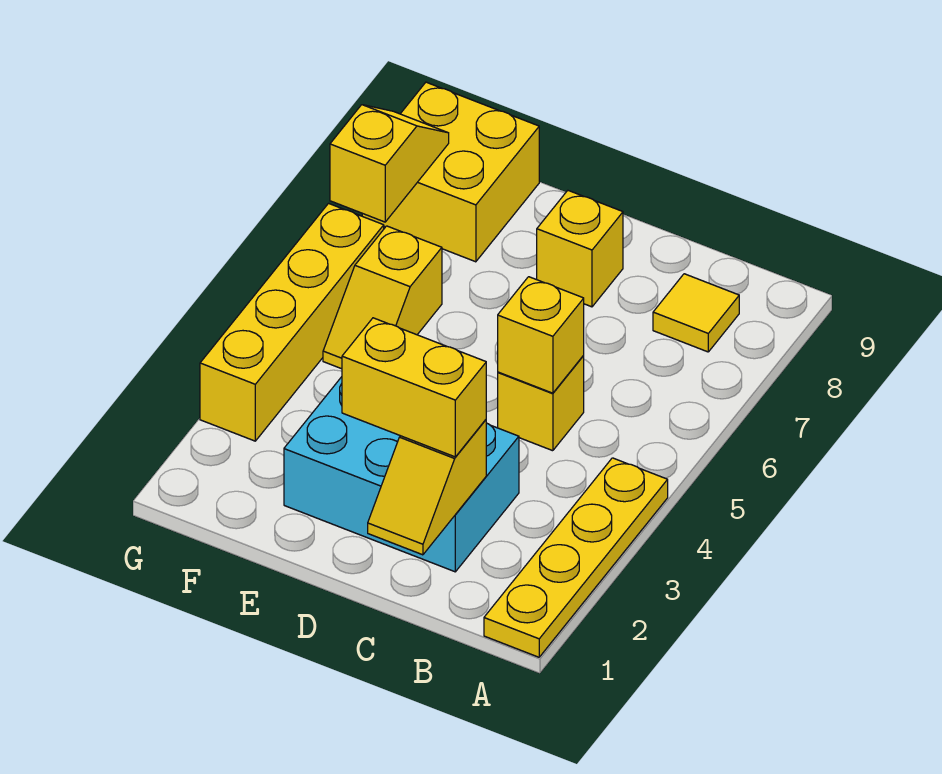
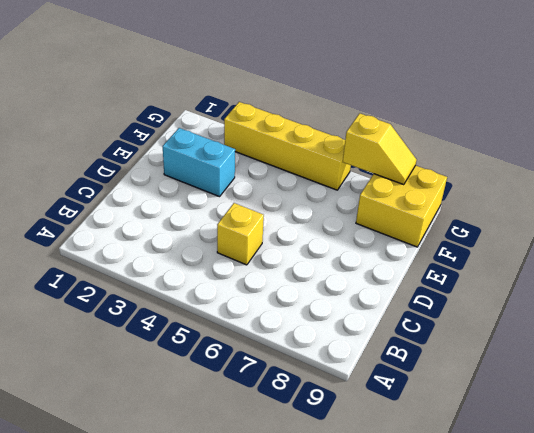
cyan 1x2 brick [163,128,235,197] -> cyan 2x3 brick [284,377,519,572]
none -> yellow 1x4 plate [484,458,668,657]
none -> yellow 1x1 tile [653,274,739,352]
none -> yellow 1x1 brick [537,191,623,307]

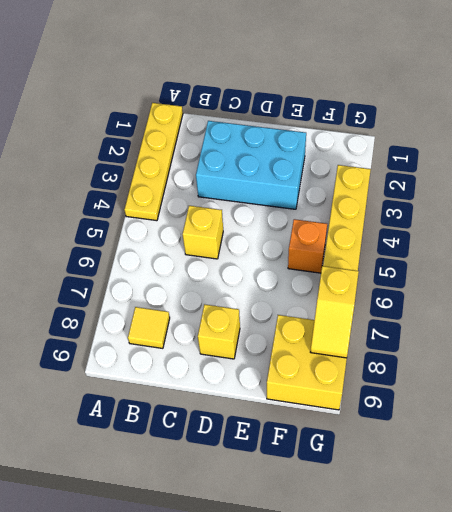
orange 1x1 brick [288,219,327,273] -> yellow 1x2 slope [323,226,442,369]
none -> yellow 1x2 slope [368,420,486,555]
none -> yellow 1x1 brick [498,277,584,393]
none -> yellow 1x2 brick [342,318,486,457]

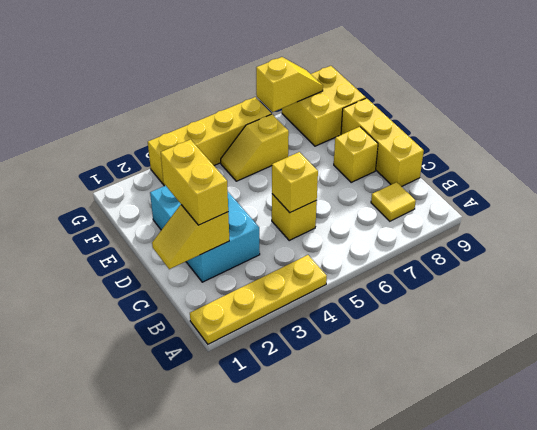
yellow 1x3 brick [341,98,424,187] -> none

